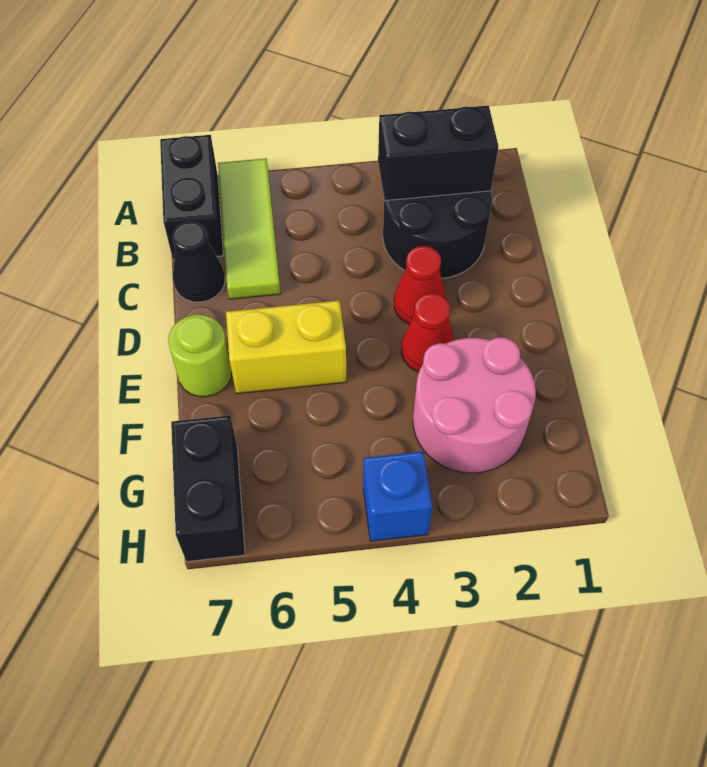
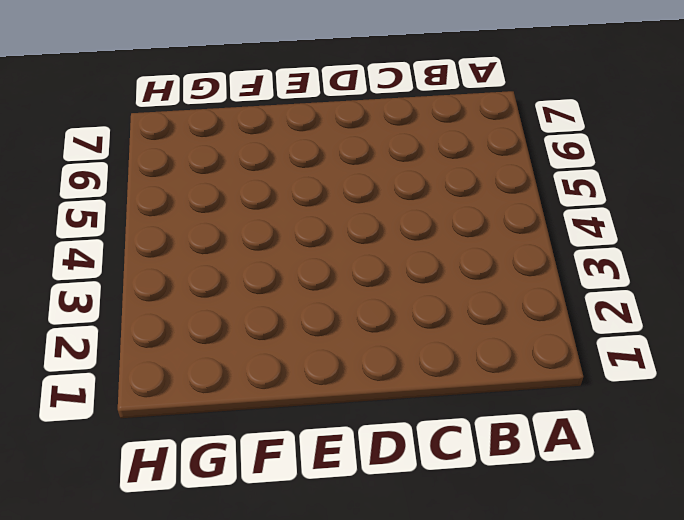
none -> lime 1x3 tile [218,158,281,299]
none -> black 1x2 brick [160,135,223,261]
none -> black 2x2 round brick [383,191,492,279]

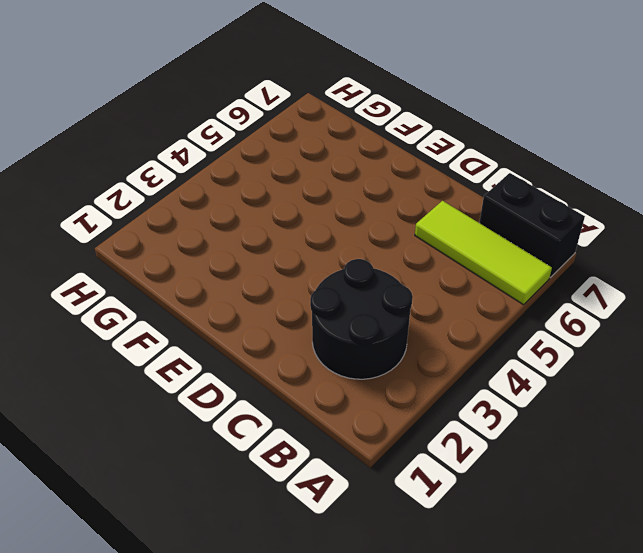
none -> black 1x1 cone [173,222,225,302]
none -> red 1x1 cone [394,246,446,324]
none -> red 1x1 cone [401,293,454,372]

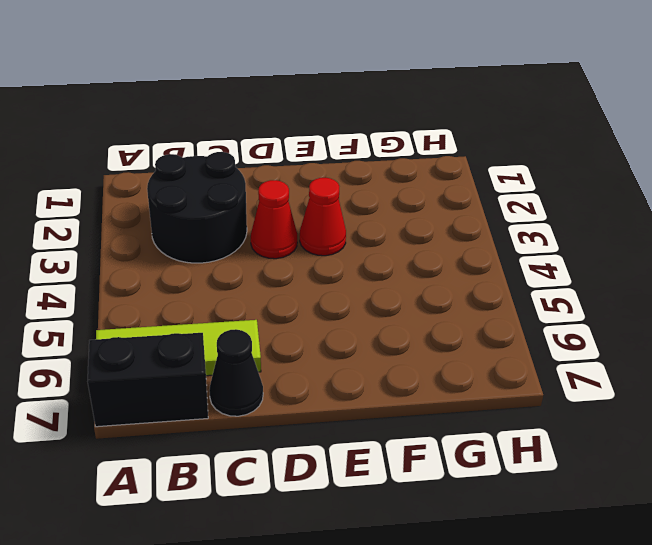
none -> yellow 1x2 brick [226,301,346,394]
none -> lime 1x1 round brick [168,315,232,397]
none -> pink 2x2 round brick [413,337,536,473]

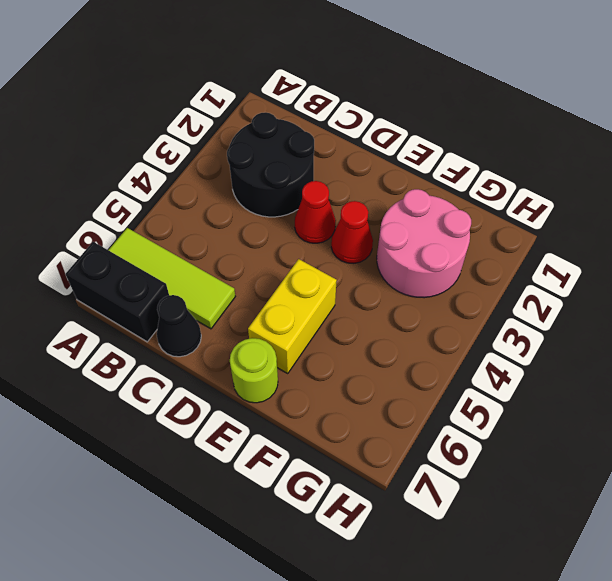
none -> black 1x2 brick [171,415,245,562]
none -> blue 1x1 brick [363,451,432,541]
none -> black 1x2 brick [378,106,499,201]

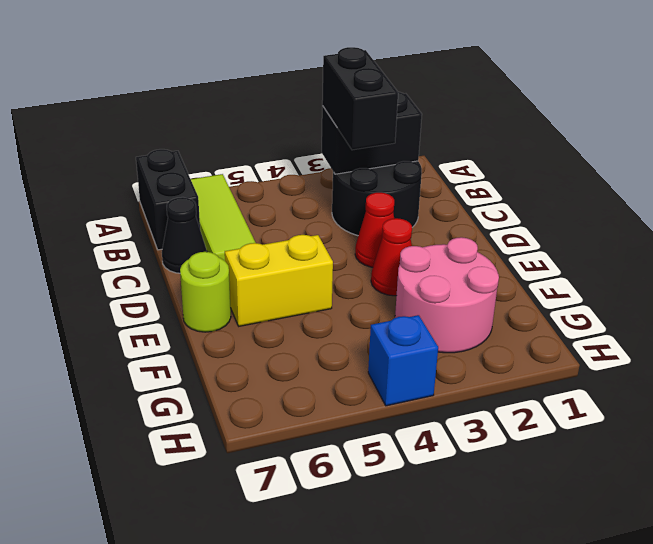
black 1x2 brick [322,47,398,150] -> black 1x2 brick moved to [171,415,245,562]

